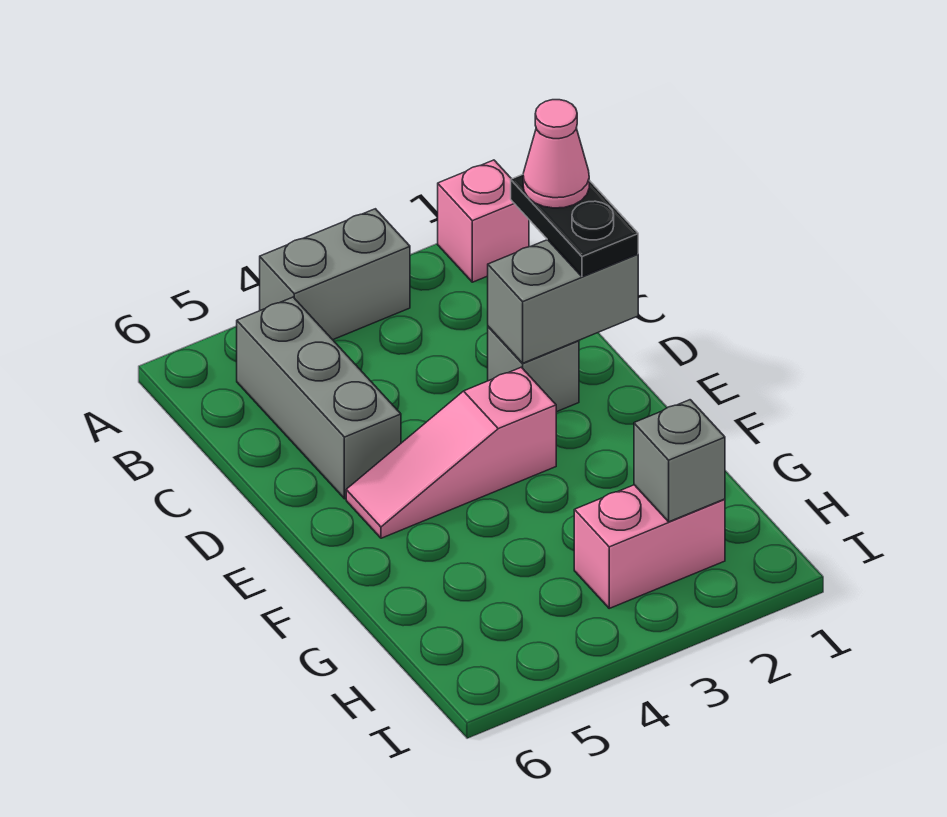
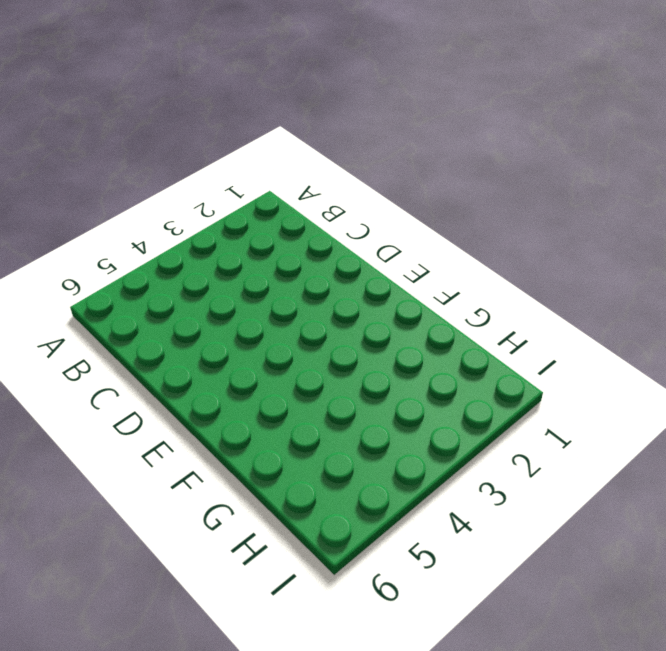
none -> pink 1x1 brick [438,160,529,282]
none -> grey 1x2 brick [260,209,410,340]

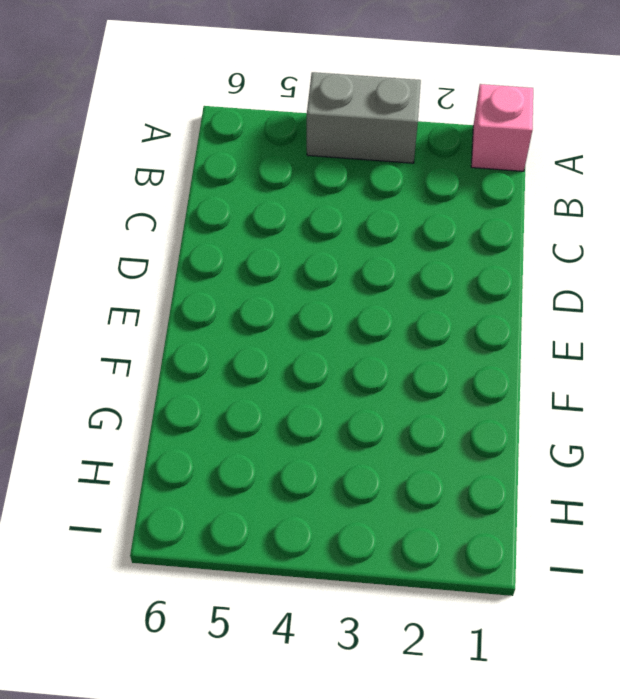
none -> grey 1x3 brick [237,297,401,499]
none -> grey 1x1 brick [488,327,579,412]

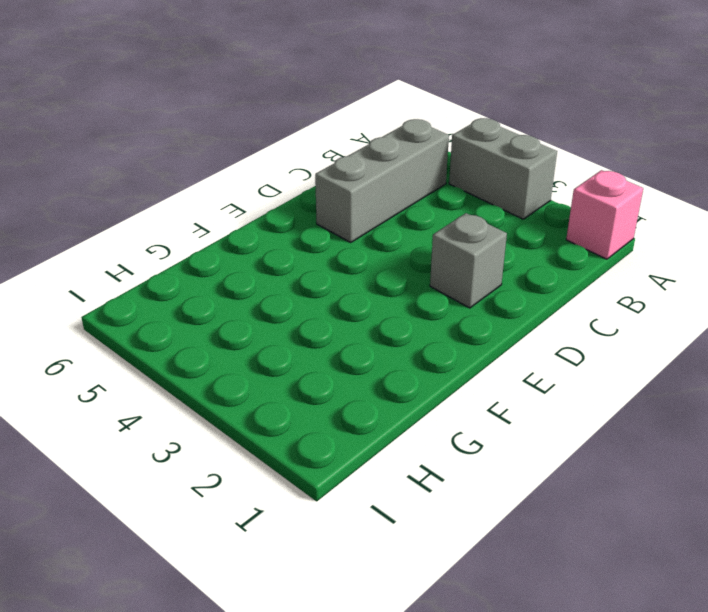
none -> pink 1x3 slope [346,367,556,538]
none -> pink 1x2 brick [574,485,725,608]

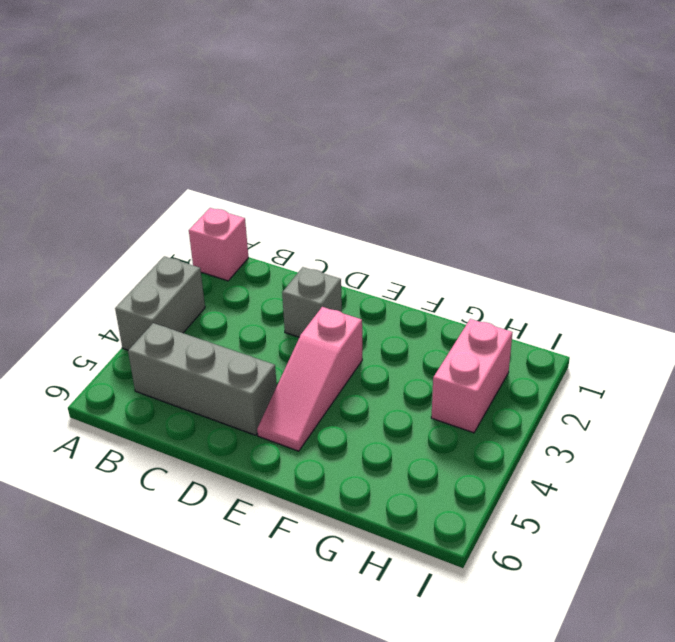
none -> grey 1x2 brick [488,240,638,363]
none -> grey 1x1 brick [634,400,725,522]

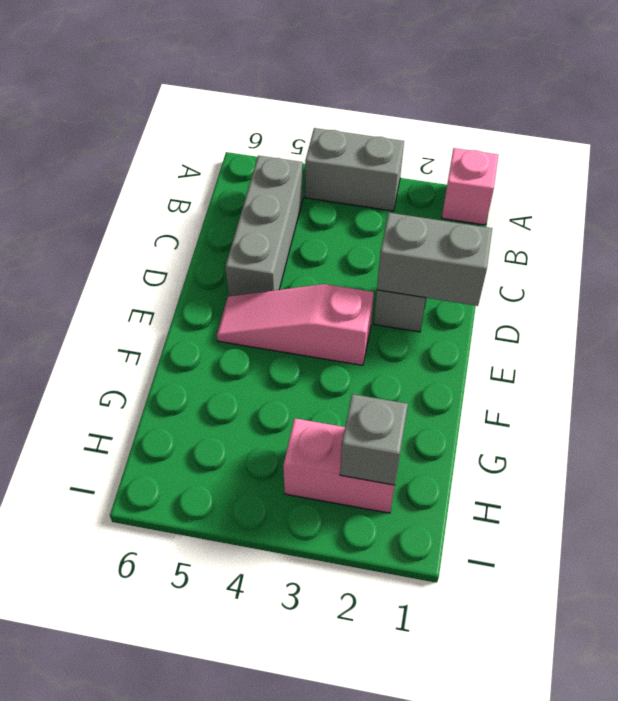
none -> black 1x2 plate [511,175,638,277]
none -> pink 1x1 cone [523,100,589,208]

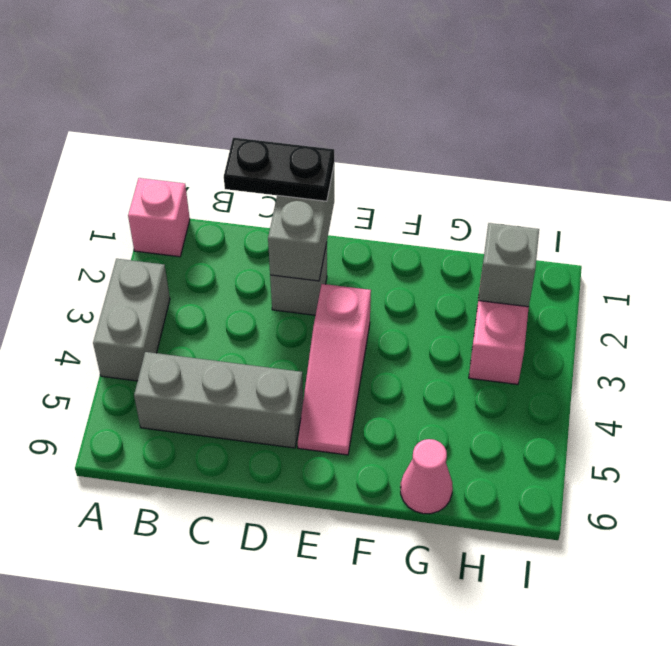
pink 1x1 cone [400,439,453,514] -> pink 1x1 cone moved to [523,100,589,208]

